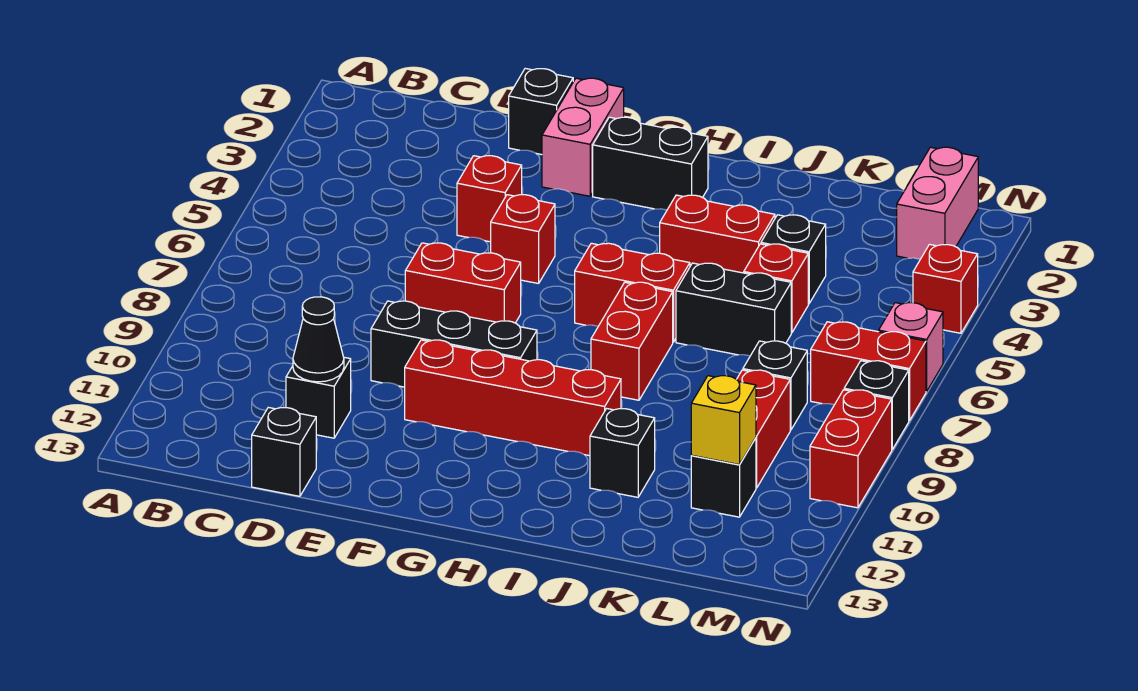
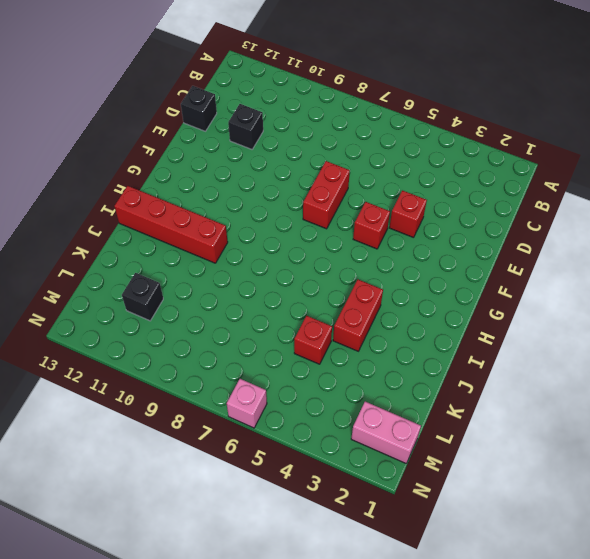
red 1x4 brick [114,186,228,263] -> red 1x4 brick turned to [405,340,621,456]
none -> black 1x1 brick [509,68,573,155]
none -> black 1x3 brick [371,301,537,387]
none -> pink 1x2 brick [542,78,624,196]

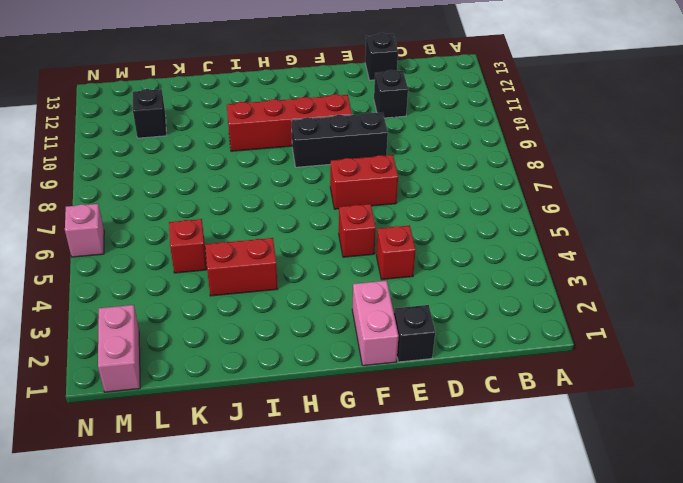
none -> black 1x2 brick [593,117,708,210]
none -> red 1x2 brick [575,243,690,342]
none -> red 1x2 brick [591,282,673,400]

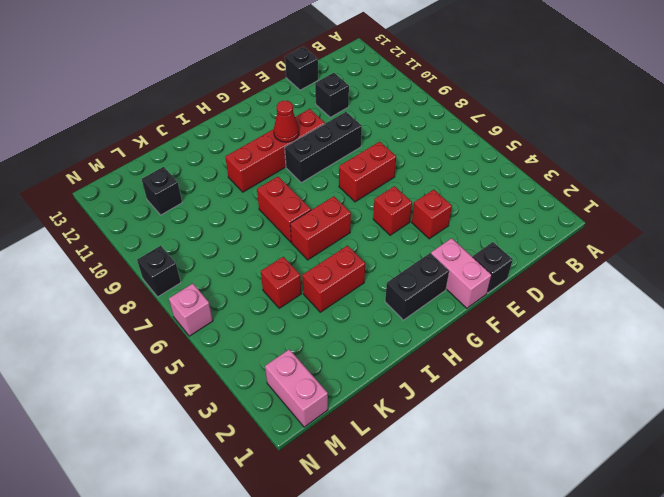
red 1x1 cone [274,101,299,142] -> none
none -> black 1x2 brick [676,263,791,356]
none -> black 1x1 brick [590,409,655,497]
none -> black 1x1 brick [761,215,826,304]

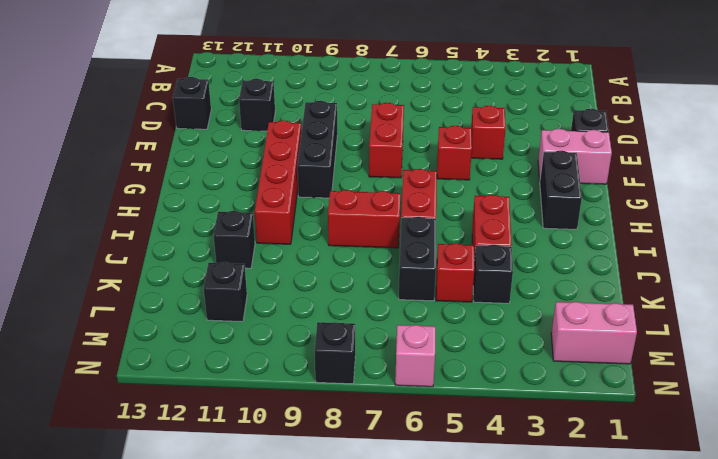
none -> black 1x1 brick [743,341,807,430]
none -> red 1x2 brick [737,370,790,488]
none -> red 1x2 brick [811,322,926,421]

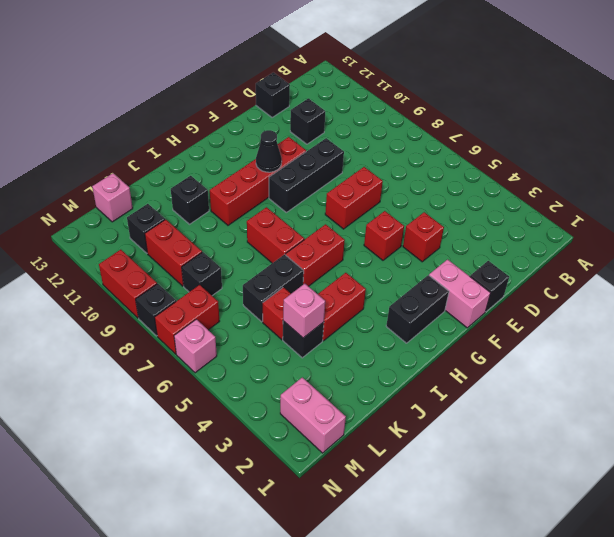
black 1x1 cone [256,130,282,172] -> black 1x1 cone moved to [293,297,344,382]
pink 1x1 brick [283,284,325,338] -> none
pink 1x1 brick [92,173,133,222] -> none
none -> red 1x1 brick [913,244,978,333]
none -> yellow 1x1 brick [691,376,756,465]

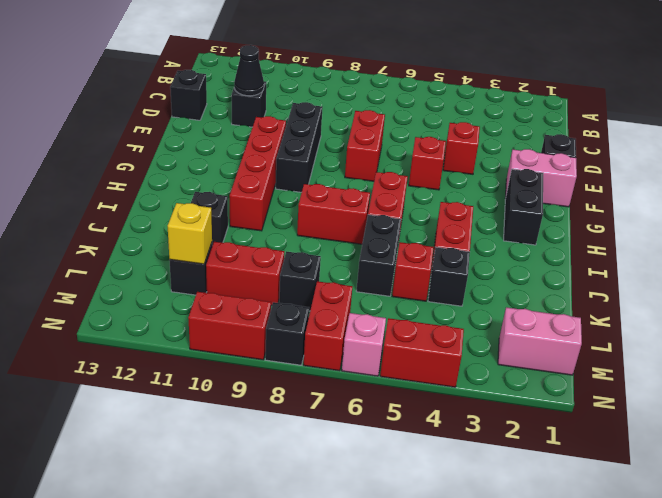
red 1x2 brick [380,318,464,387] -> red 1x1 brick [913,244,978,333]

